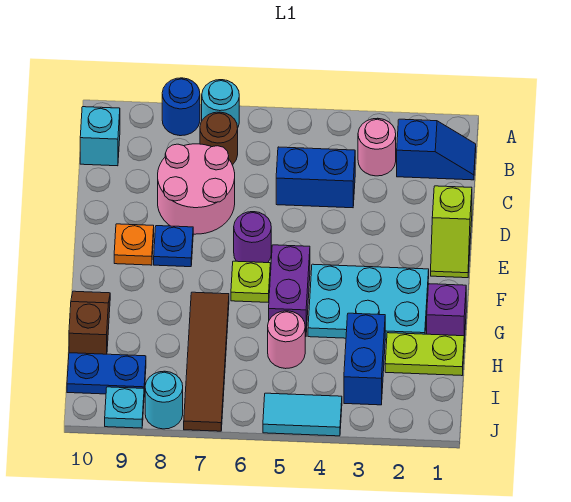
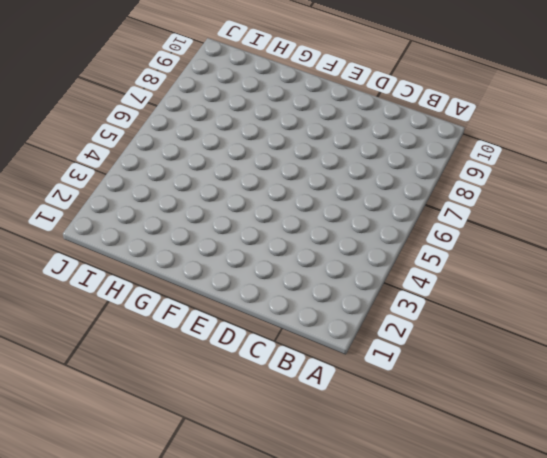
none -> cyan 1x1 round brick [202,80,239,128]
none -> blue 1x1 round brick [162,78,200,136]
none -> blue 1x2 slope [397,119,476,180]

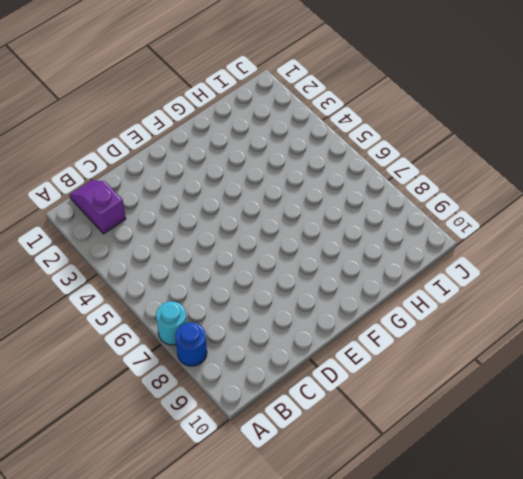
purple 1x2 slope [70,180,126,234] -> blue 1x2 slope [397,119,476,180]
none -> pink 1x1 round brick [358,118,396,176]
none -> brown 1x1 round brick [200,112,238,165]
none -> cyan 1x1 brick [80,107,120,166]

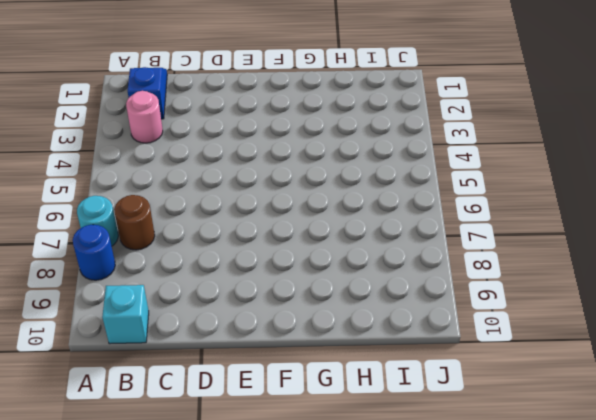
none -> blue 1x2 brick [276,147,355,208]
none -> pink 2x2 round brick [158,144,235,234]
none -> lime 1x2 slope [431,186,472,278]

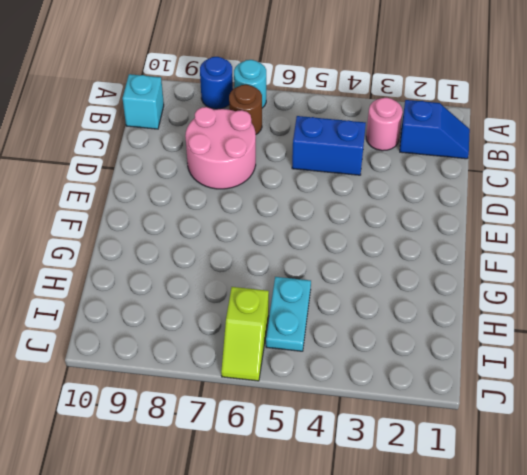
cyan 1x2 plate [266,277,311,351] -> pink 1x1 round brick [268,311,305,369]
lime 1x2 slope [221,287,269,381] -> lime 1x2 slope moved to [431,186,472,278]
none -> purple 1x1 round brick [234,212,271,263]
none -> blue 1x1 plate [154,226,193,267]
none -> orange 1x1 plate [114,224,154,265]

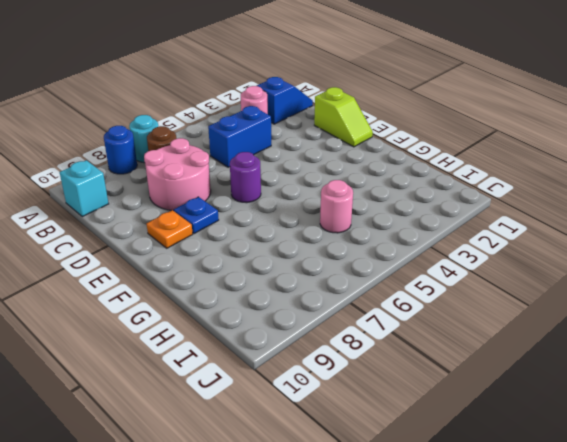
none -> cyan 2x3 plate [308,264,429,340]
none -> purple 1x2 brick [269,245,310,337]
none -> lime 1x1 plate [231,261,270,302]

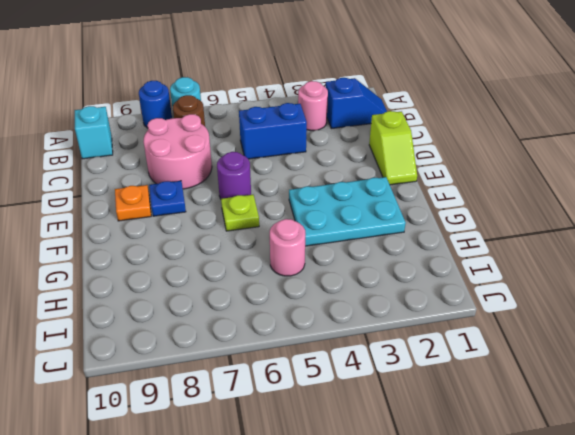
none -> purple 1x2 brick [269,245,310,337]
none -> purple 1x1 brick [427,284,466,341]
none -> brown 1x4 tile [184,292,229,431]

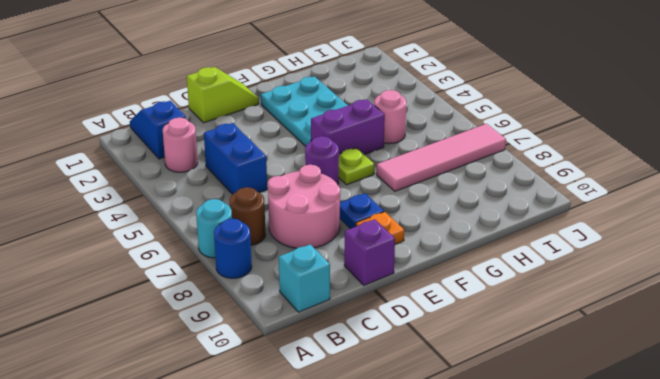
purple 1x1 brick [344,219,395,285] -> purple 1x1 brick moved to [427,284,466,341]
pink 1x4 tile [376,124,506,191] -> brown 1x4 tile [184,292,229,431]
none -> brown 1x2 slope [69,291,110,354]
none -> lime 1x2 plate [385,333,464,376]
none -> blue 1x2 brick [344,313,385,405]

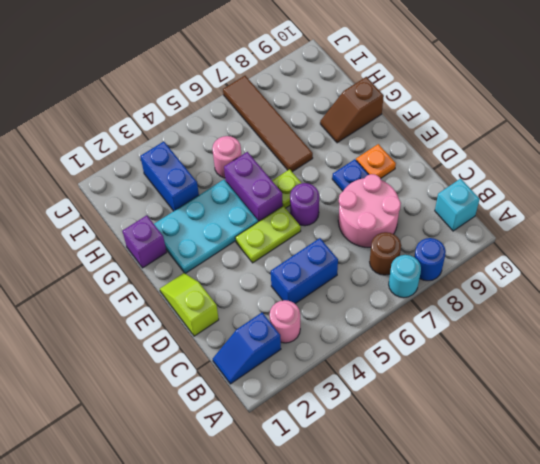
lime 1x2 plate [235,206,301,263] -> lime 1x2 plate moved to [385,333,464,376]
brown 1x2 slope [320,77,384,143] -> brown 1x2 slope turned to [69,291,110,354]
none -> blue 1x2 plate [67,353,146,394]
none -> cyan 1x2 tile [263,393,342,436]
none -> cyan 1x1 round brick [145,371,183,429]

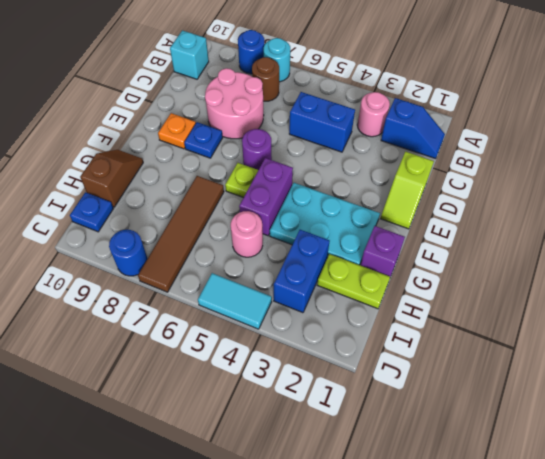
blue 1x1 plate [70,192,113,232] -> blue 1x2 plate [67,353,146,394]
blue 1x1 round brick [109,230,148,276] -> cyan 1x1 round brick [145,371,183,429]
none -> cyan 1x1 plate [105,387,144,428]

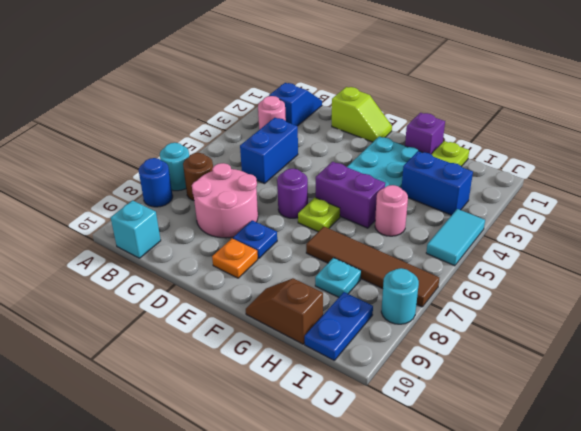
cyan 1x1 plate [315,258,361,297] -> cyan 1x1 plate moved to [105,387,144,428]

